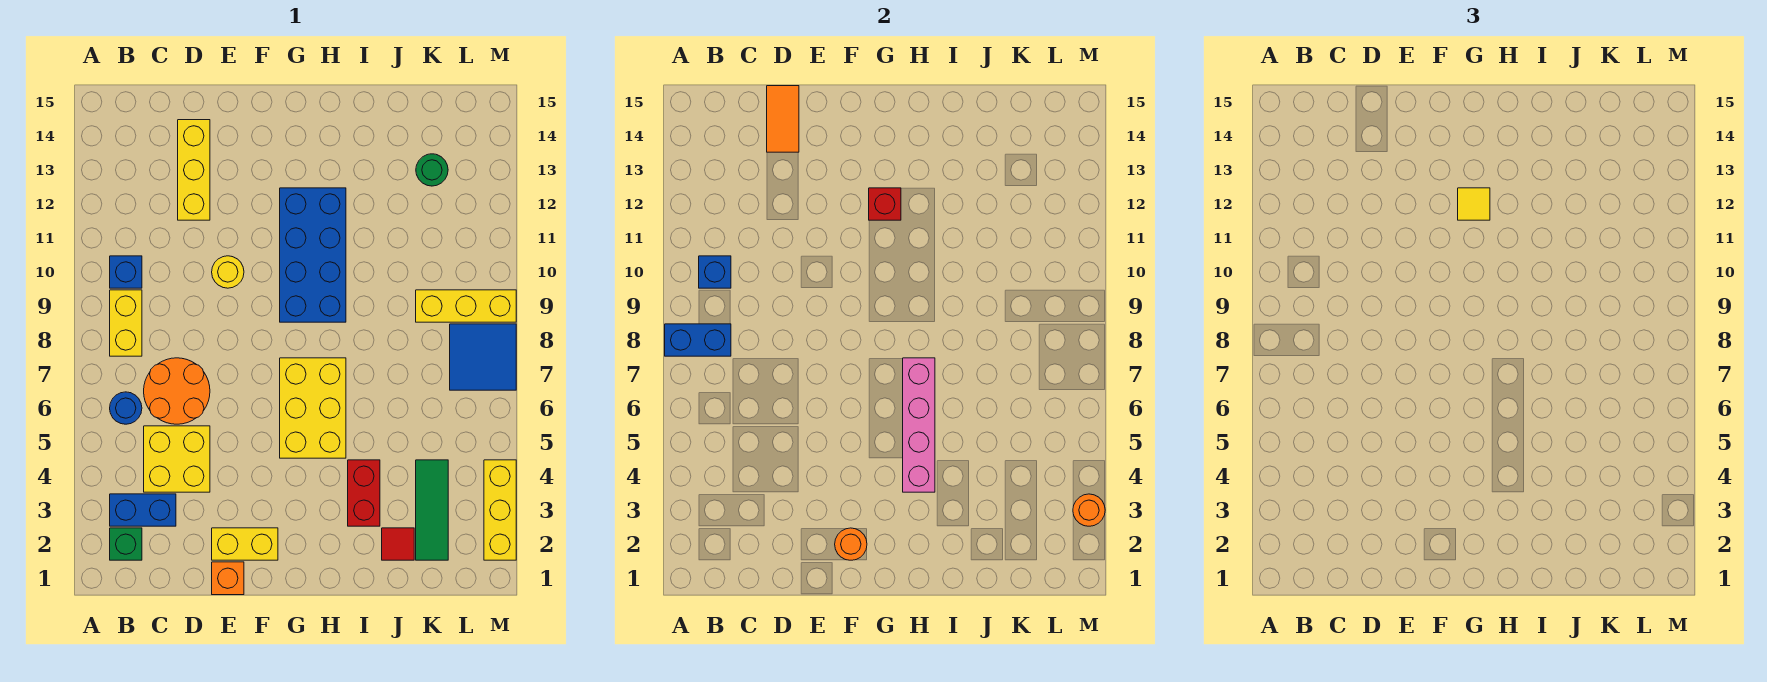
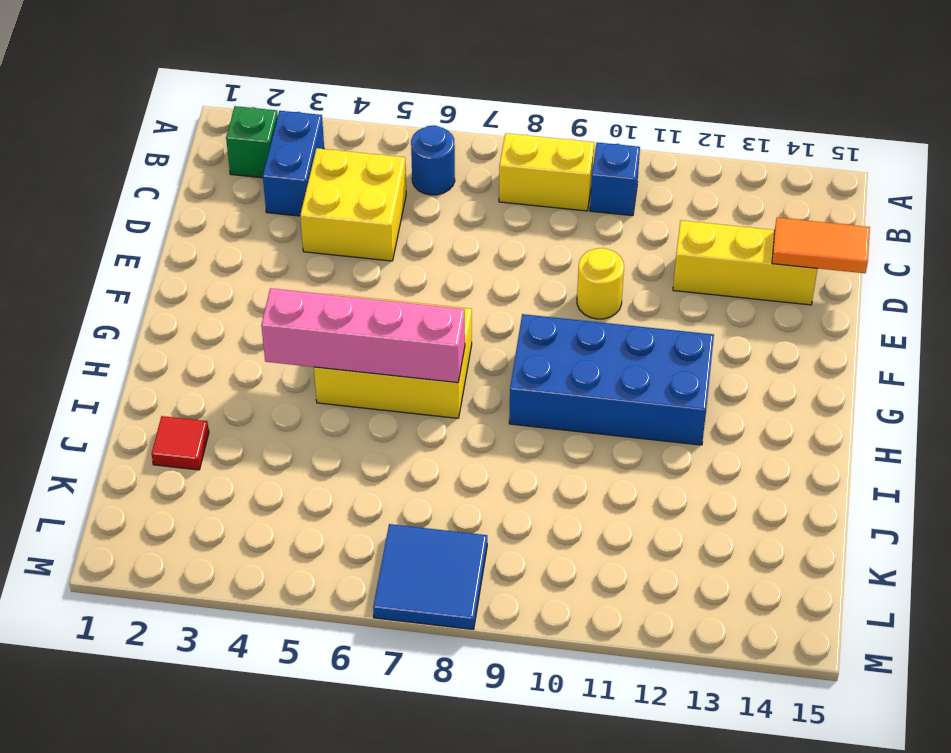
none -> orange 2x2 round brick [144,358,210,424]
none -> orange 1x1 brick [212,562,244,595]
none -> yellow 1x2 brick [212,528,278,560]

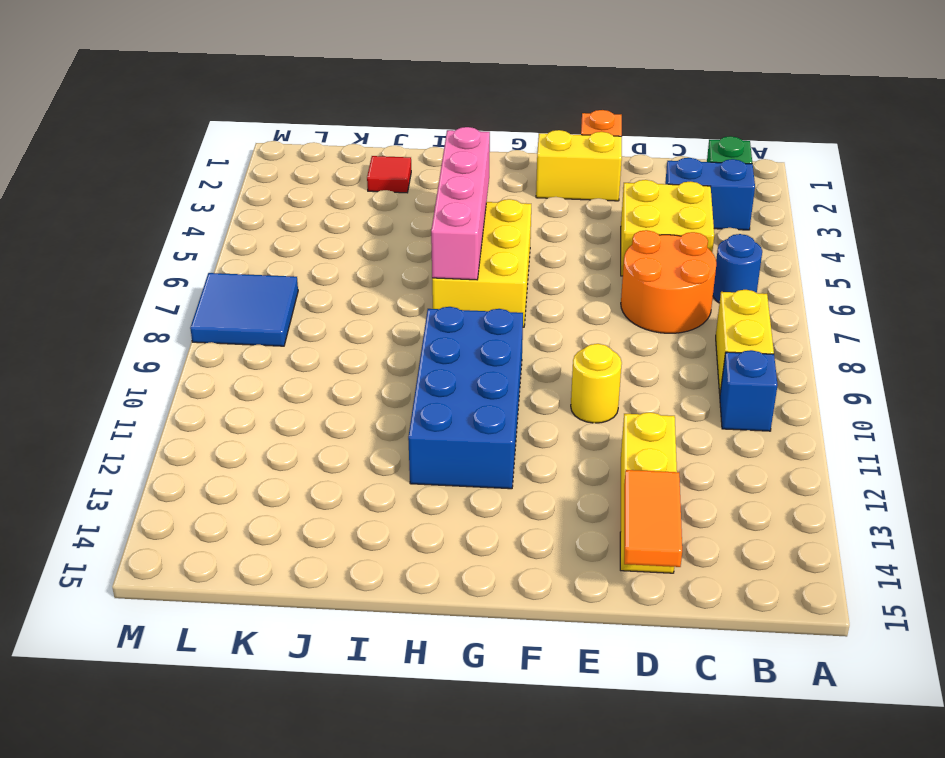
none -> red 1x2 brick [348,460,380,526]
none -> green 1x3 tile [416,460,448,560]
none -> yellow 1x3 brick [416,290,516,322]

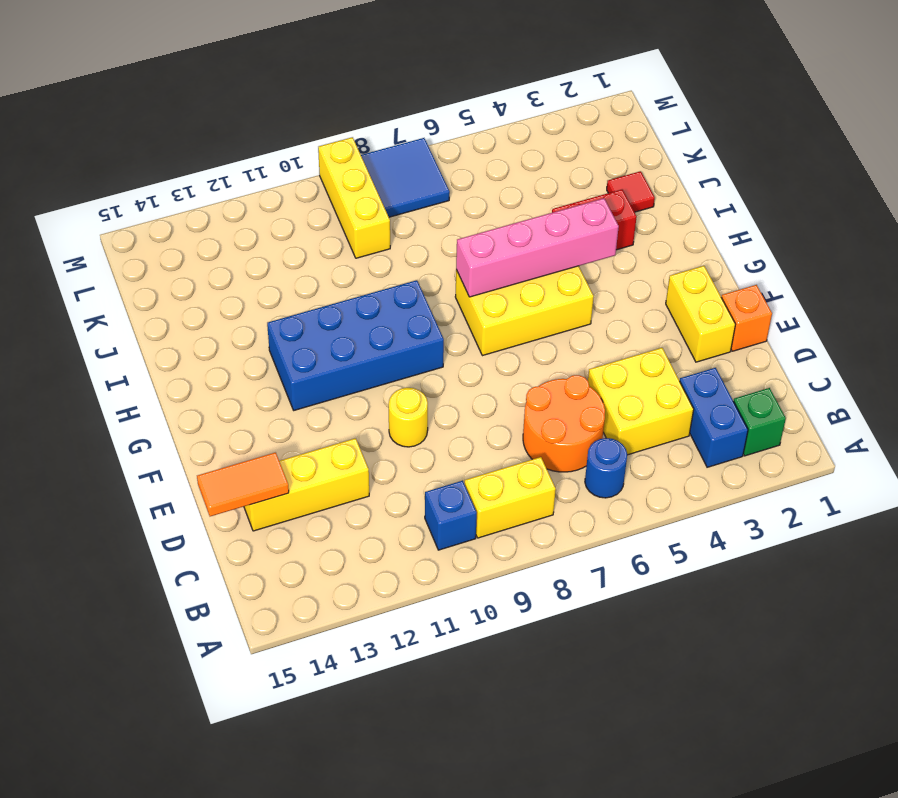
none -> green 1x3 tile [416,460,448,560]
none -> green 1x1 round brick [416,154,448,186]
none -> yellow 1x3 brick [484,460,516,560]

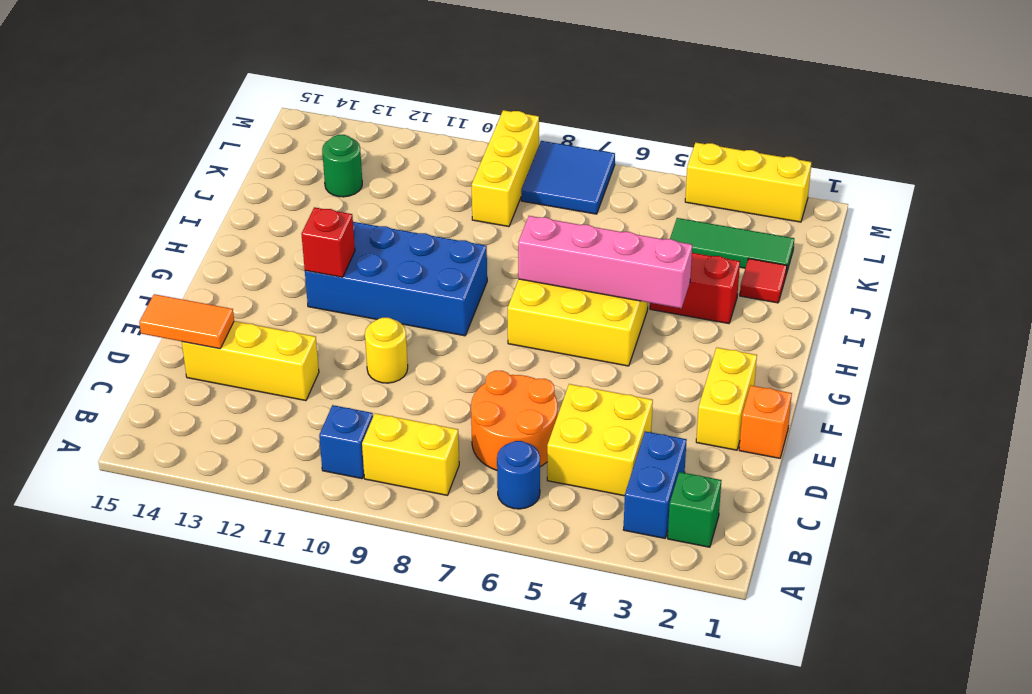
none -> blue 1x2 brick [665,324,731,356]
none -> blue 1x1 brick [699,256,731,288]
none -> orange 1x1 round brick [835,528,867,560]

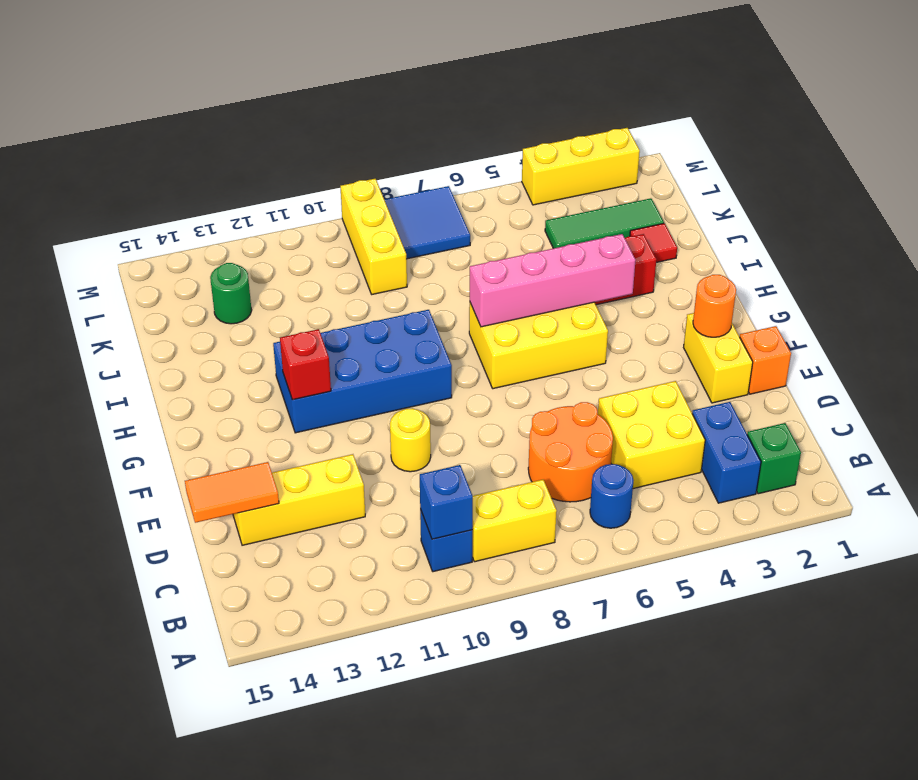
none -> blue 1x2 brick [665,324,731,356]
none -> orange 1x1 round brick [1073,494,1105,526]
none -> yellow 1x1 tile [1458,188,1490,220]

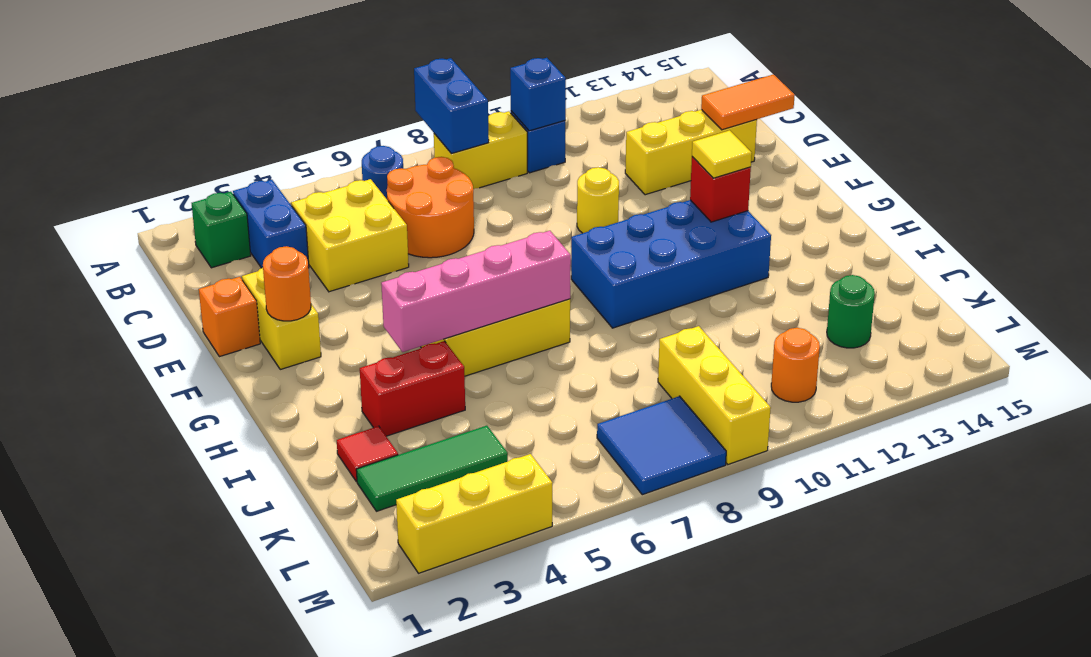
orange 1x1 round brick [771,328,820,402] -> orange 1x1 round brick moved to [1073,494,1105,526]

